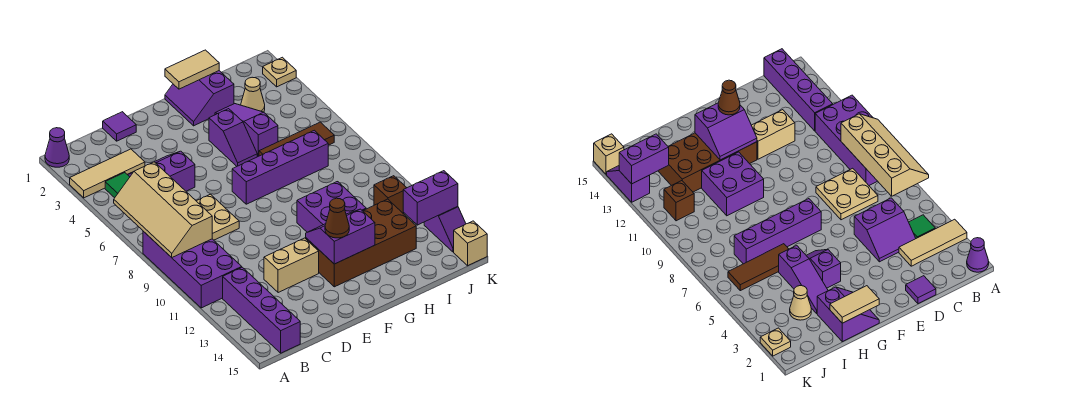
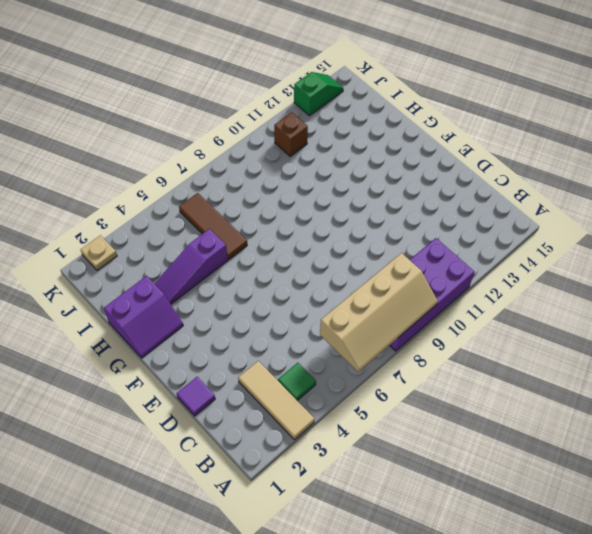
green 1x2 slope [294,72,343,116] -> purple 1x2 slope [424,206,466,252]
none -> purple 1x1 cone [45,128,69,167]
none -> purple 1x4 brick [223,267,300,353]
none -> purple 2x2 slope [128,151,195,191]

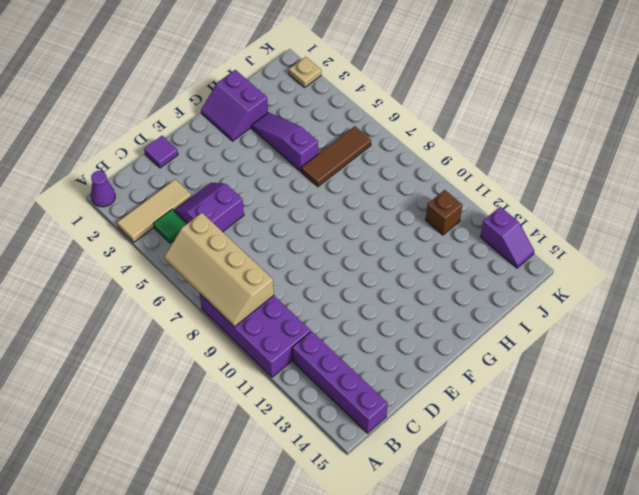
none -> tan 2x2 plate [197,194,239,240]
none -> tan 1x2 brick [264,238,319,293]
none -> purple 1x4 brick [232,130,328,204]

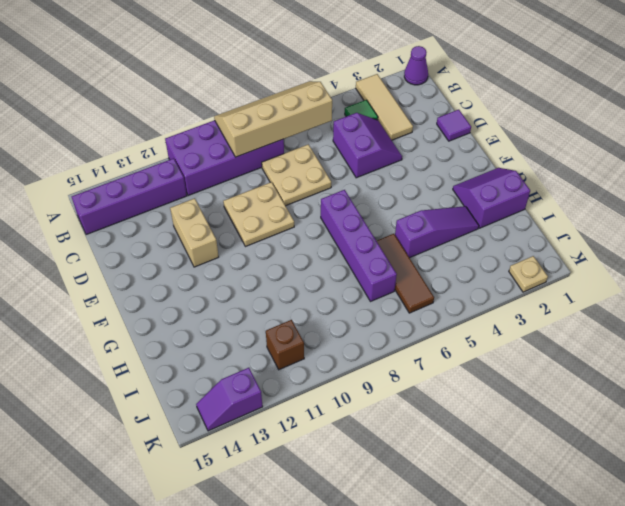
tan 2x2 plate [223,182,294,247] -> none
none -> brown 2x4 brick [306,199,416,287]
none -> purple 1x2 slope [209,109,257,166]
none -> purple 2x2 brick [297,182,366,232]

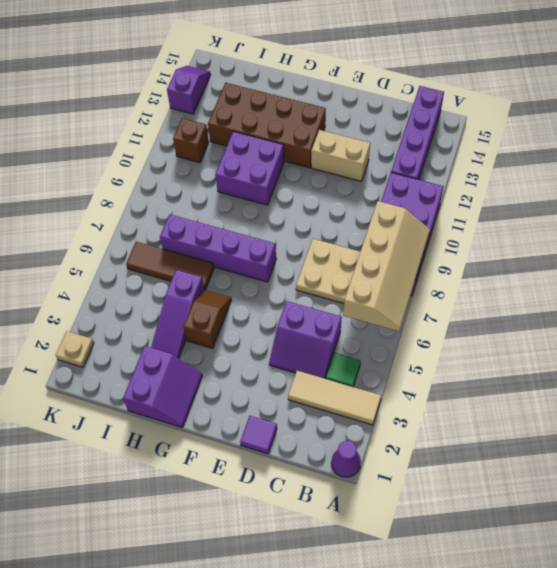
brown 1x2 slope [184,290,231,349] -> purple 1x2 slope [209,109,257,166]
none -> tan 1x1 cone [241,77,265,112]
none -> tan 1x1 brick [454,221,487,266]
none -> purple 2x2 slope [306,209,375,264]

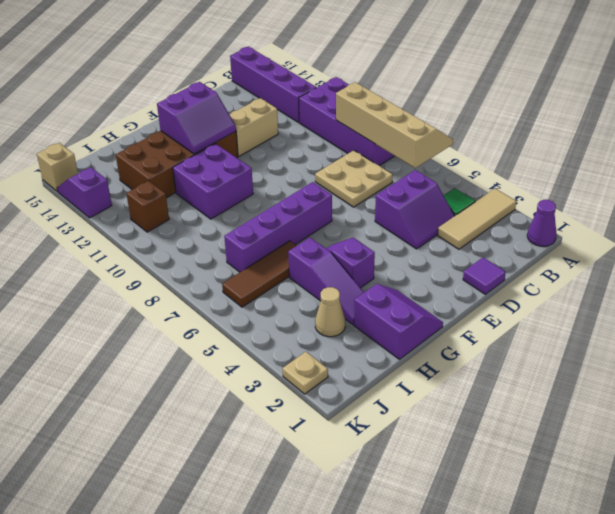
none -> tan 1x2 tile [165,50,219,89]
none -> purple 1x2 brick [403,171,458,225]
none -> brown 1x1 cone [325,198,349,238]

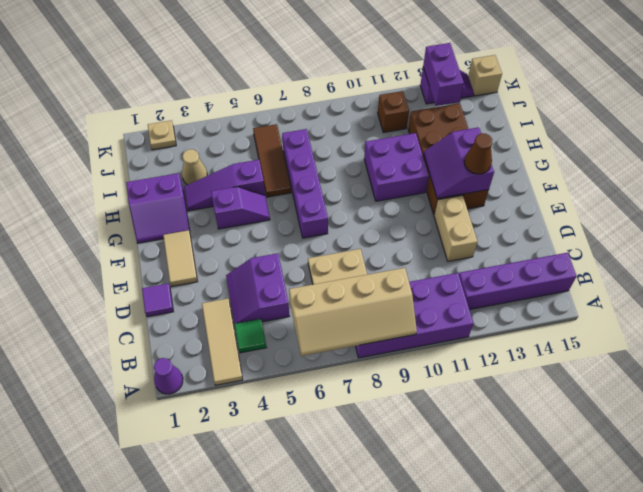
tan 1x2 tile [163,230,198,286] -> tan 1x2 tile moved to [165,50,219,89]

